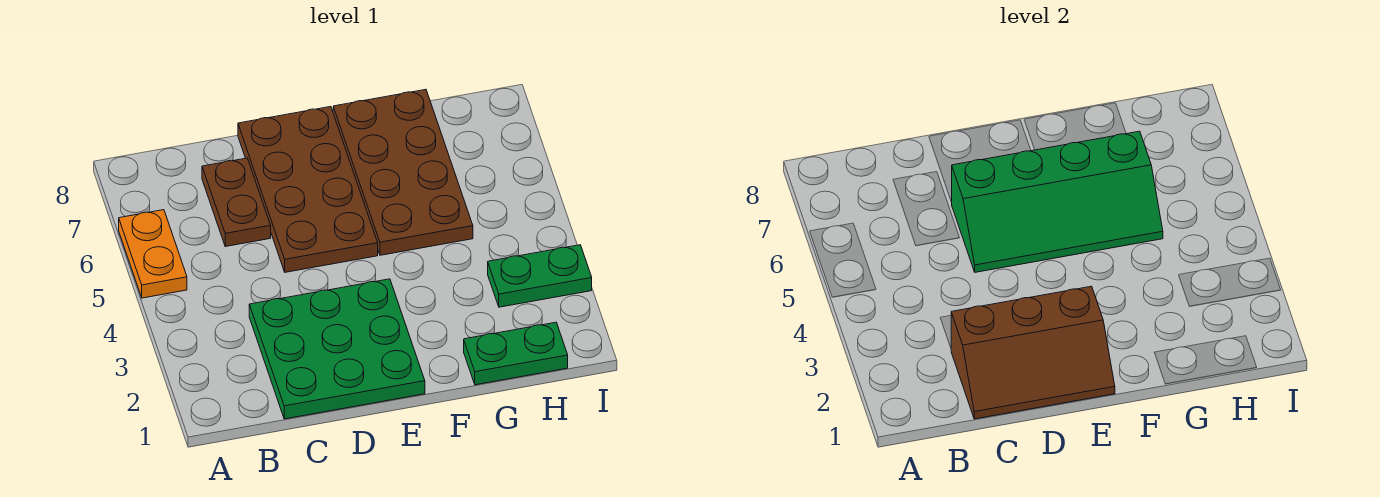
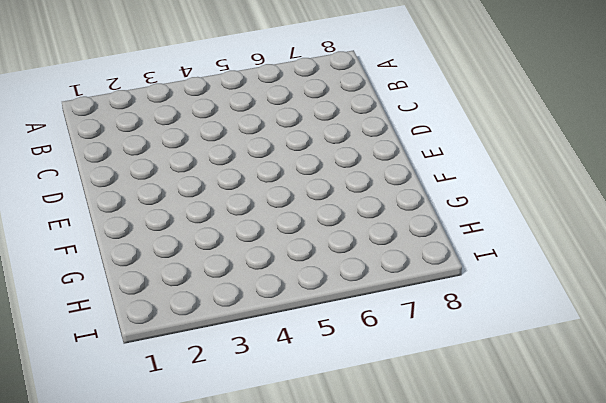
none -> orange 1x2 plate [119,210,187,298]
none -> green 3x3 plate [249,279,425,419]

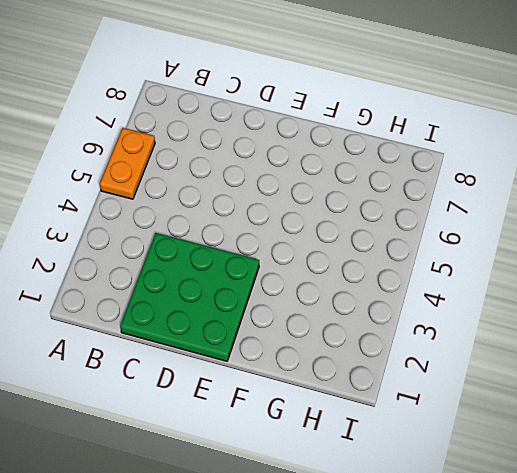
none -> brown 1x2 plate [202,158,271,247]
none -> brown 2x4 plate [238,107,378,272]

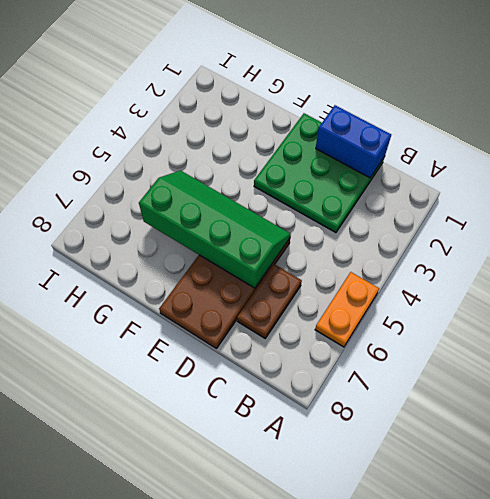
blue 1x2 brick [316,105,391,178] -> brown 2x3 slope [951,286,1115,419]
none -> brown 2x4 plate [333,89,473,255]
none -> green 1x2 plate [464,322,568,385]

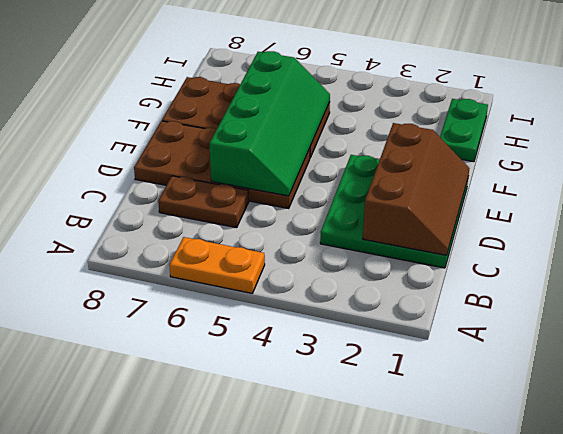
none -> green 1x2 plate [488,245,592,307]

